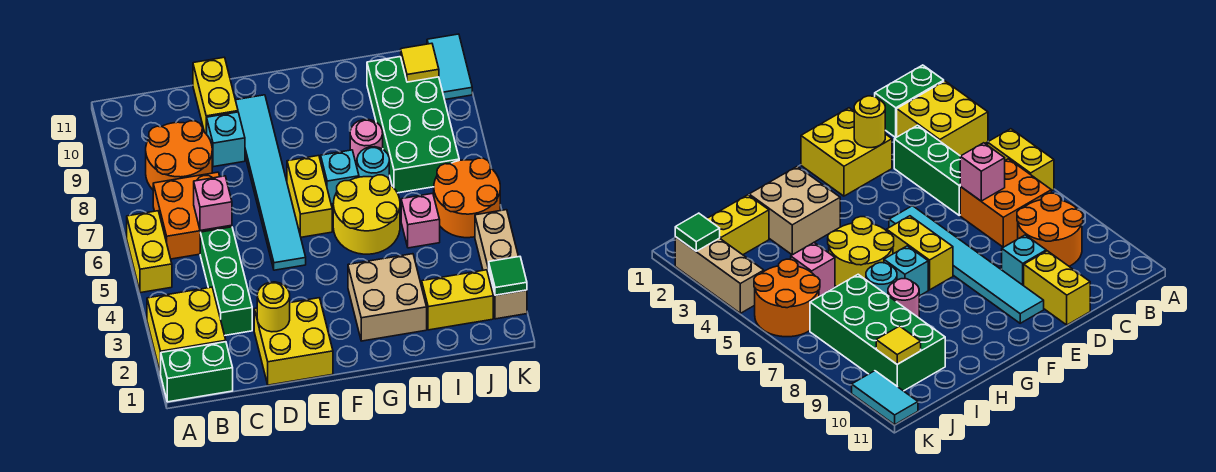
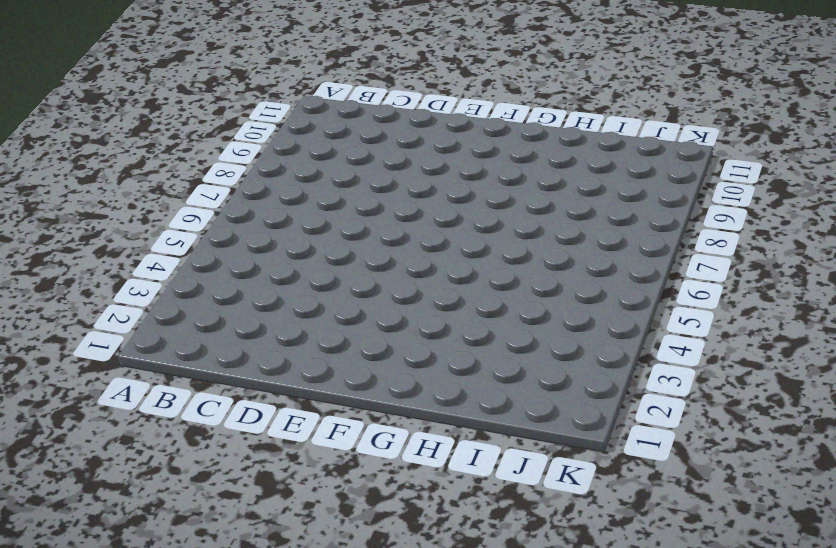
none -> green 1x2 brick [161,342,233,402]
none -> yellow 2x2 brick [147,287,226,374]
none -> yellow 1x2 brick [127,211,172,293]

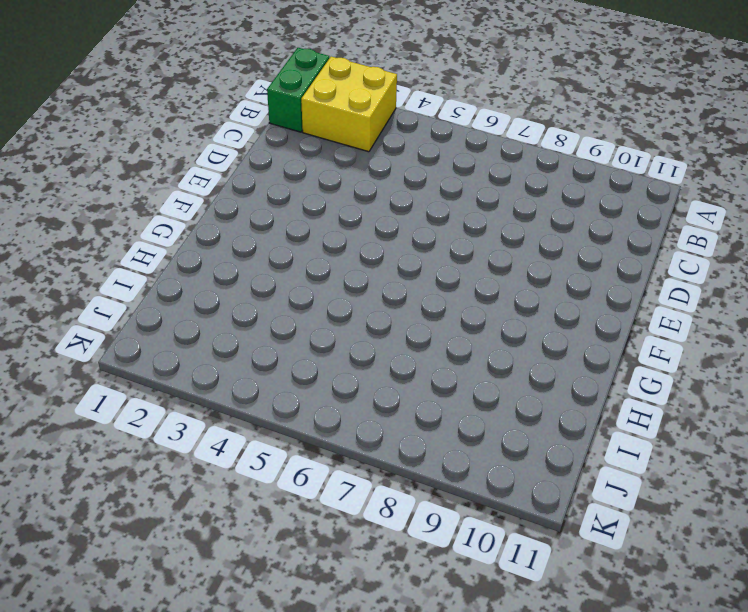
none -> yellow 1x2 brick [127,211,172,293]
none -> orange 2x2 brick [153,172,232,259]
none -> orange 2x2 round brick [146,121,212,190]

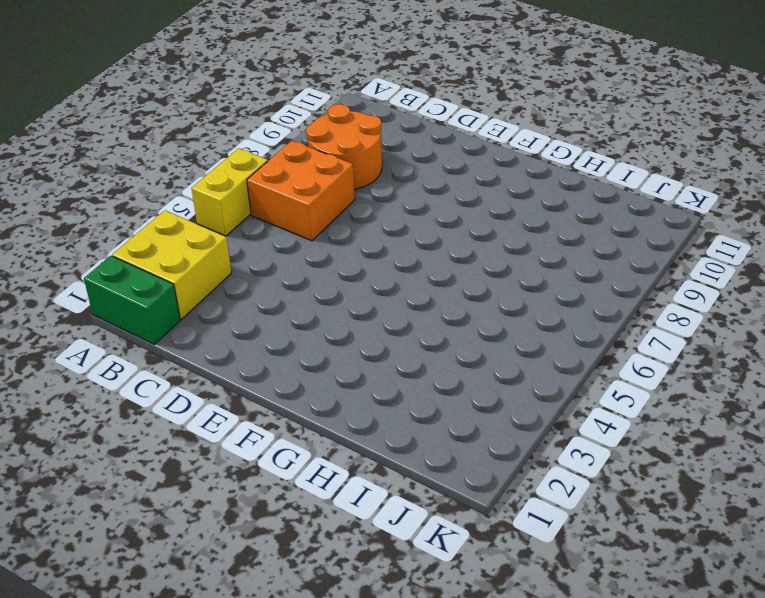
none -> green 1x3 brick [200,227,252,335]
none -> yellow 2x2 brick [254,298,333,385]
none -> cyan 1x1 brick [207,112,245,167]

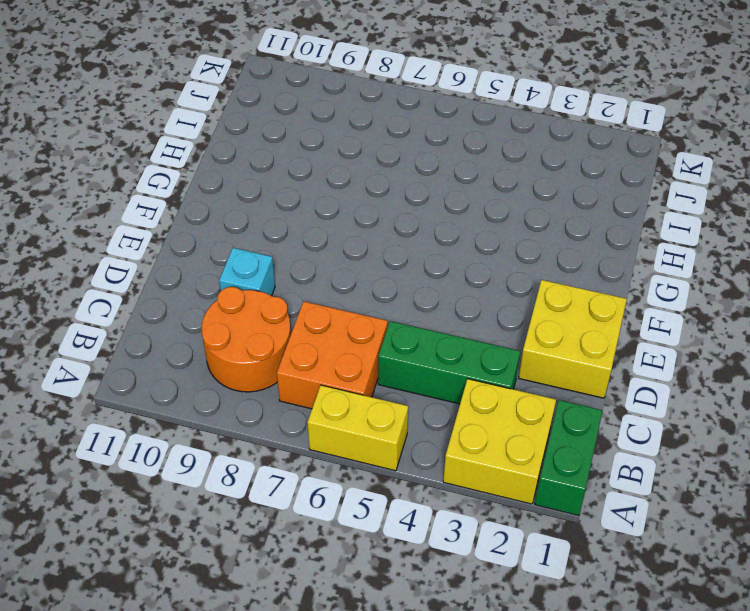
none -> yellow 1x2 brick [193,57,238,134]
none -> cyan 1x6 tile [236,95,306,270]
none -> yellow 1x2 brick [287,156,332,237]

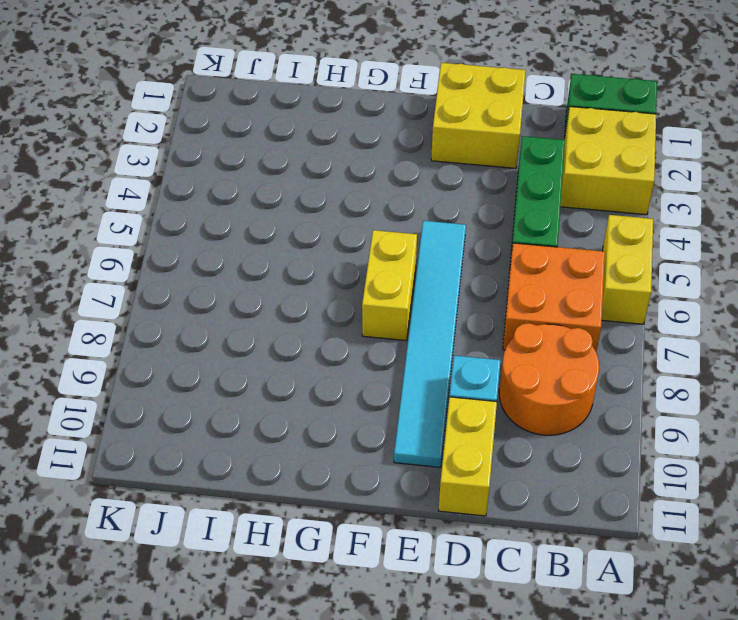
none -> tan 2x2 brick [348,254,427,341]
none -> yellow 2x2 round brick [333,175,400,254]
none -> cyan 1x1 brick [321,150,359,204]

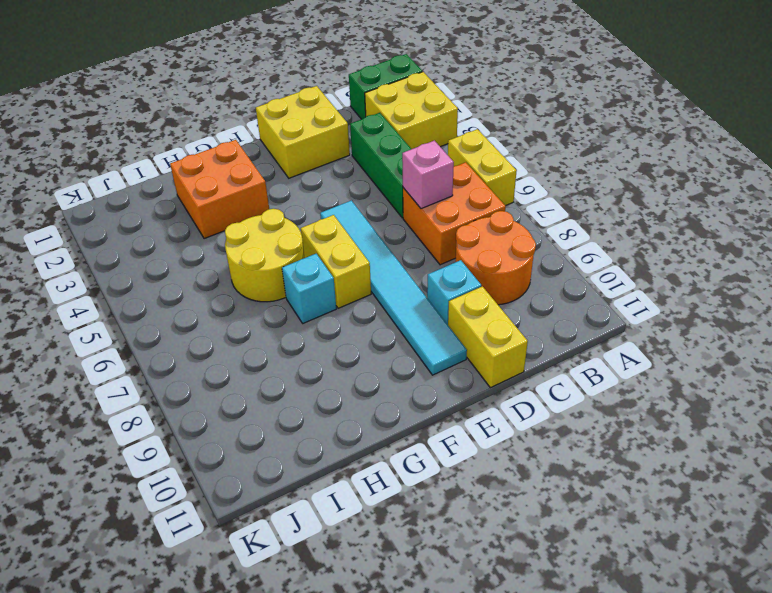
orange 2x2 brick [170,140,269,239] -> tan 2x2 brick [348,254,427,341]
none -> cyan 1x1 round brick [357,147,389,179]
none -> pink 1x1 round brick [350,119,383,166]
none -> yellow 1x2 brick [422,270,493,330]

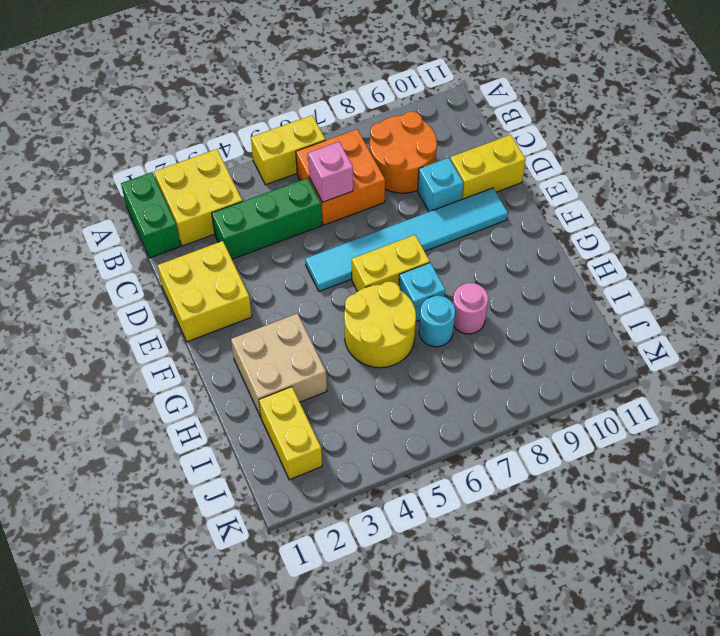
none -> pink 1x1 brick [401,193,440,248]
none -> green 2x4 brick [367,57,459,193]
none -> orange 2x2 round brick [434,158,500,238]

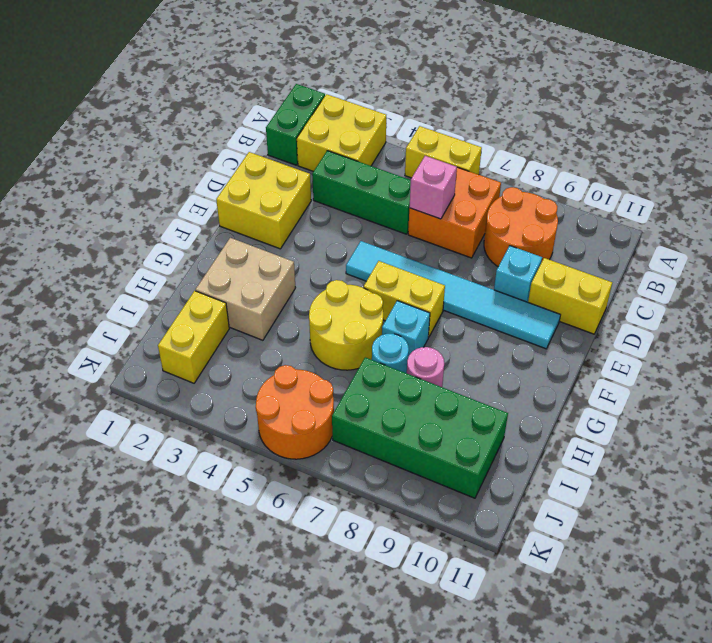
none -> pink 1x1 brick [401,193,440,248]
none -> tan 1x3 brick [475,210,527,319]
none -> cyan 1x2 tile [427,34,472,100]

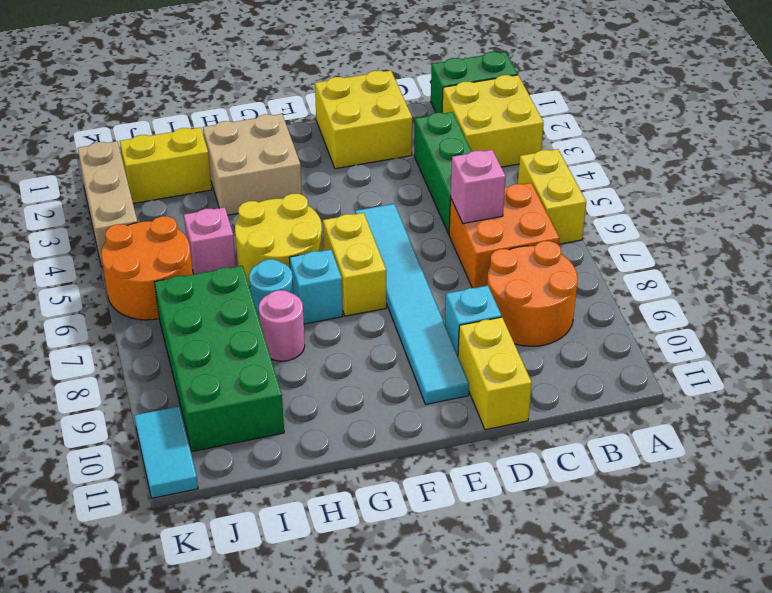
none -> yellow 1x1 round brick [257,282,290,332]
none -> yellow 1x1 tile [401,43,439,82]
none -> green 1x1 tile [489,257,527,295]

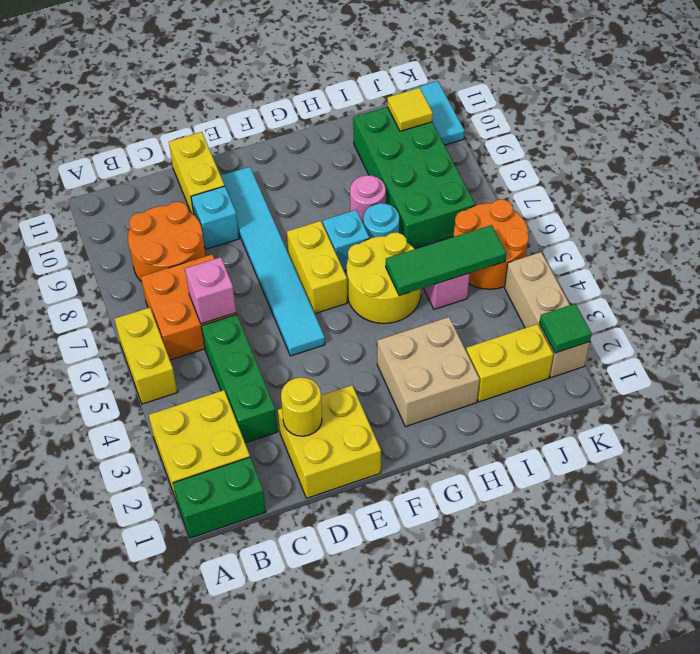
green 1x3 tile [386,225,506,296] -> none

